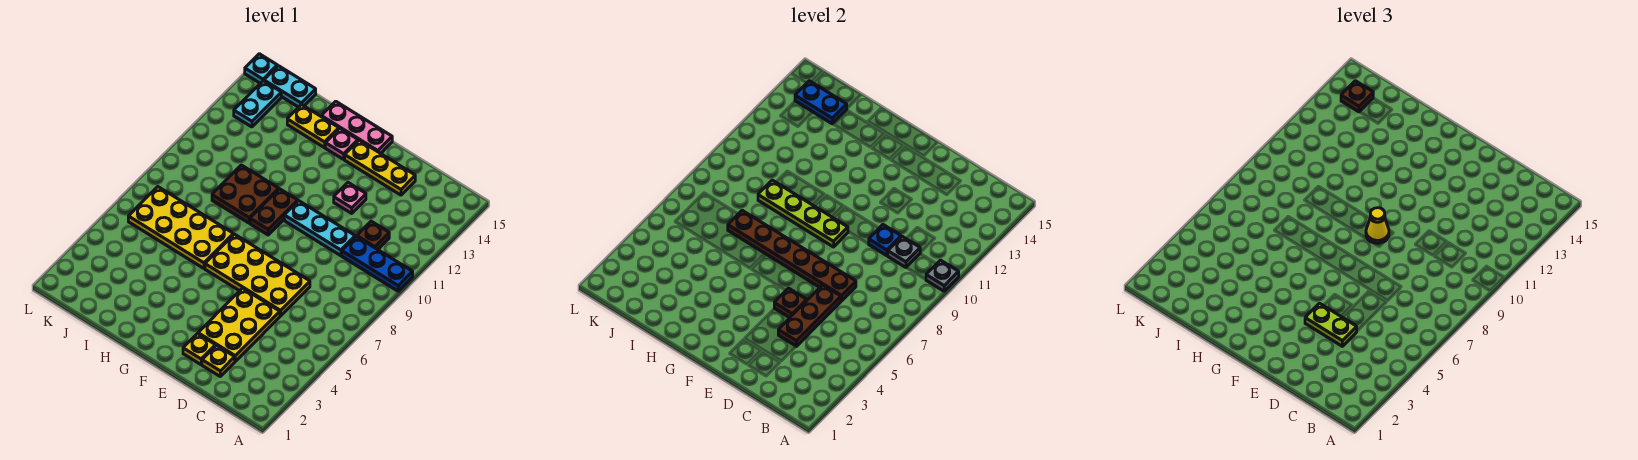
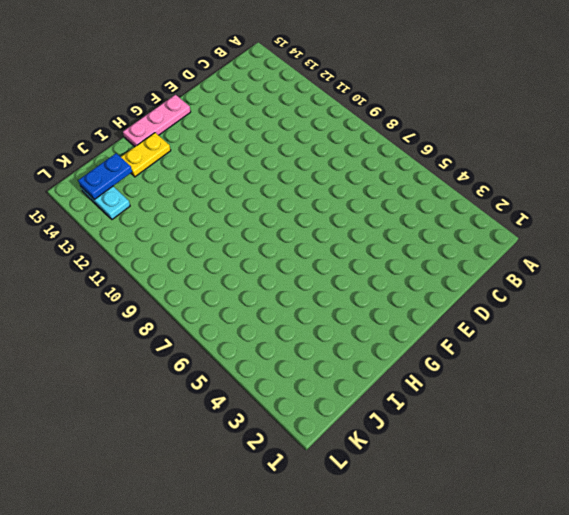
none -> blue 1x3 plate [342,236,413,291]
none -> brown 1x1 plate [357,221,389,250]
none -> yellow 1x1 plate [202,346,235,376]

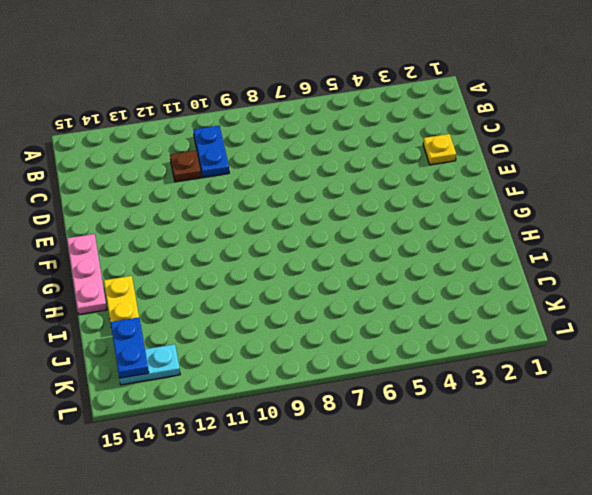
blue 1x2 plate [194,126,229,177] -> blue 1x3 plate [342,236,413,291]
none -> yellow 2x3 plate [198,288,280,361]
none -> yellow 2x4 plate [205,234,310,316]
none -> cyan 1x3 plate [284,201,355,256]

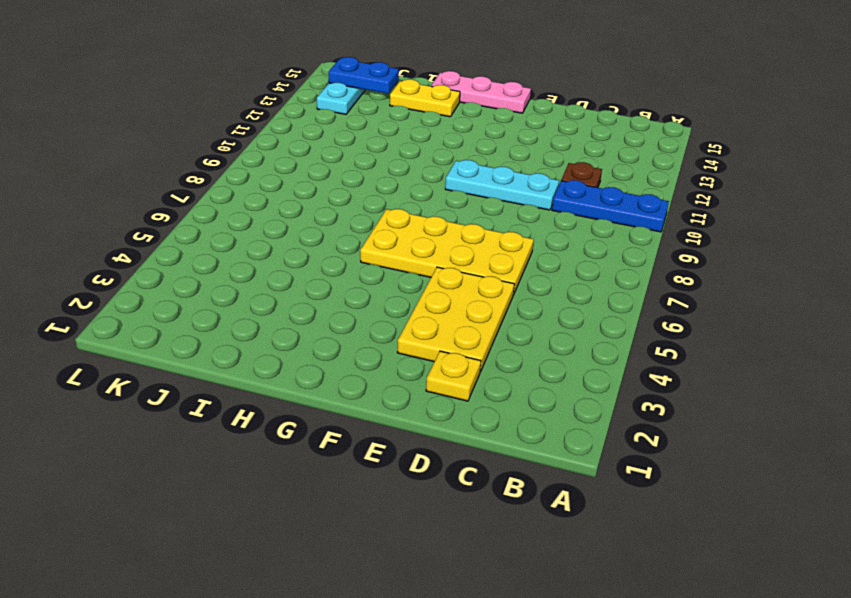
none -> yellow 1x3 plate [345,140,415,195]
none -> yellow 1x1 plate [183,334,216,365]
none -> pink 1x1 plate [334,183,366,213]

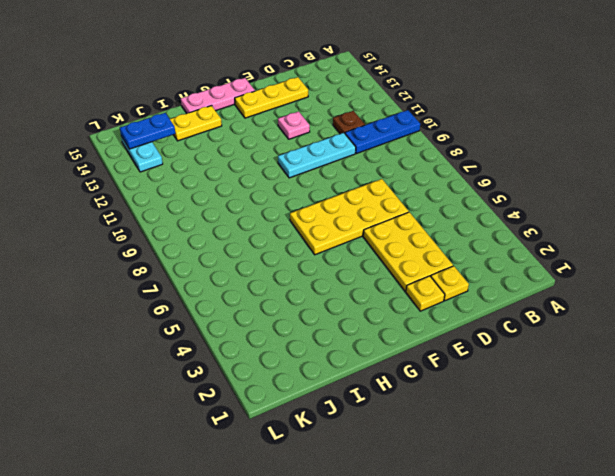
none -> brown 1x2 plate [250,189,298,235]
none -> pink 1x1 plate [325,128,358,159]
none -> yellow 2x4 plate [128,187,233,268]

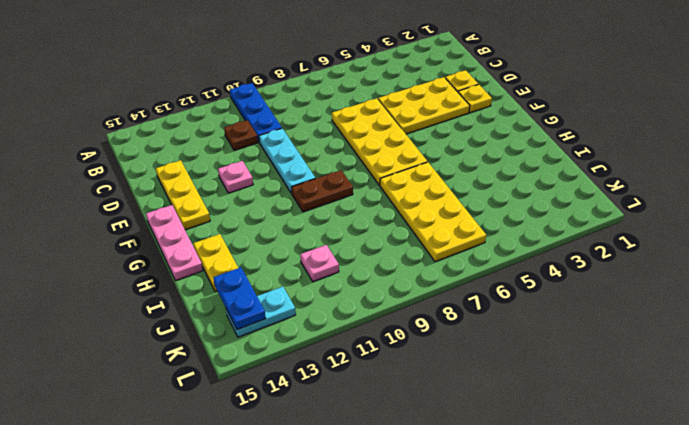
pink 1x1 plate [300,245,339,282] -> pink 1x1 plate moved to [325,128,358,159]
none -> brown 2x2 plate [212,165,279,223]
none -> cyan 1x2 plate [264,66,316,107]
none -> cyan 1x1 plate [245,54,277,83]

